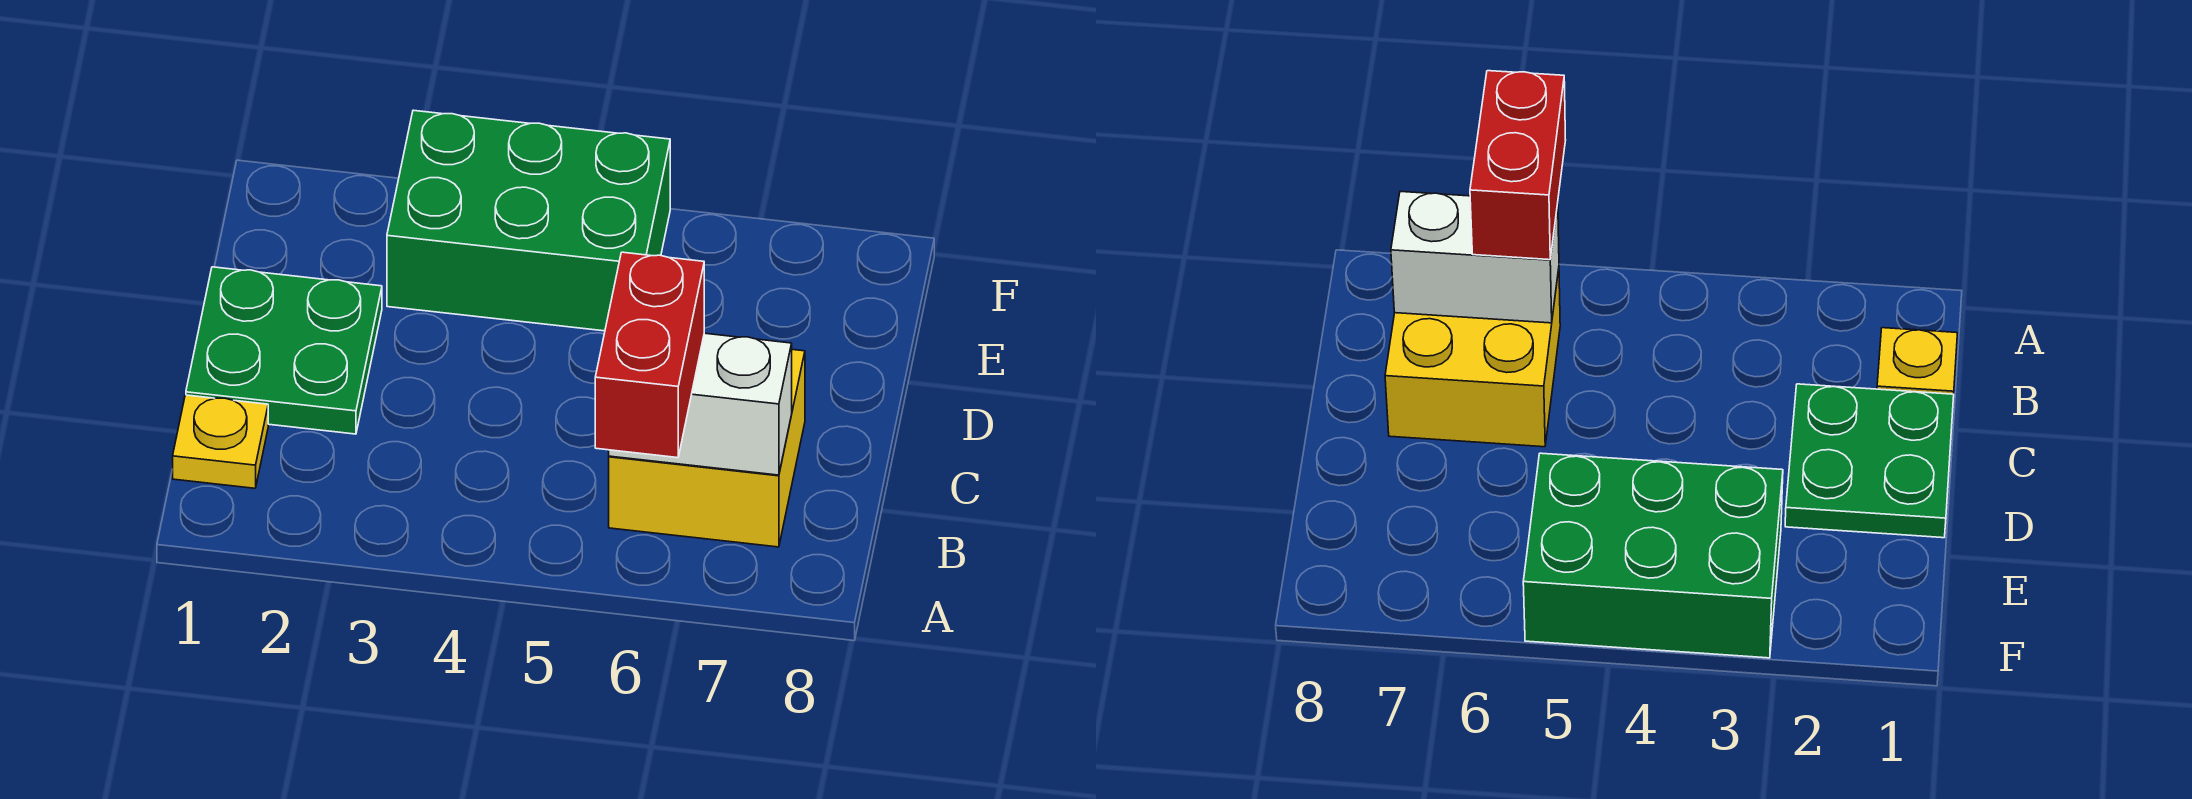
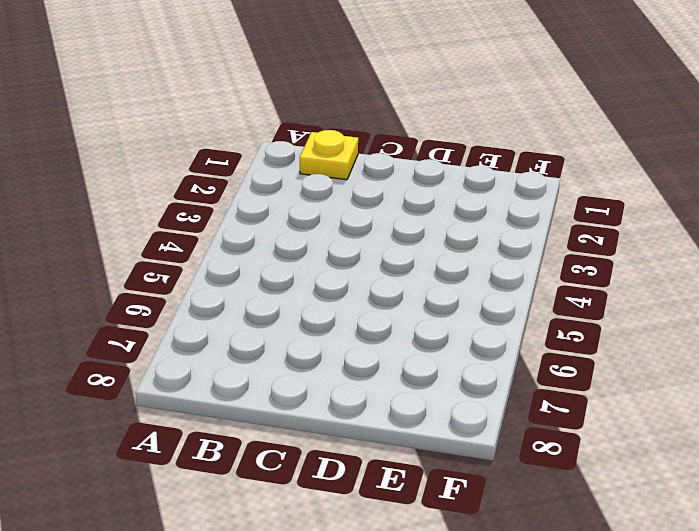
none -> yellow 2x2 brick [609,350,805,547]
none -> green 2x2 plate [186,267,382,434]

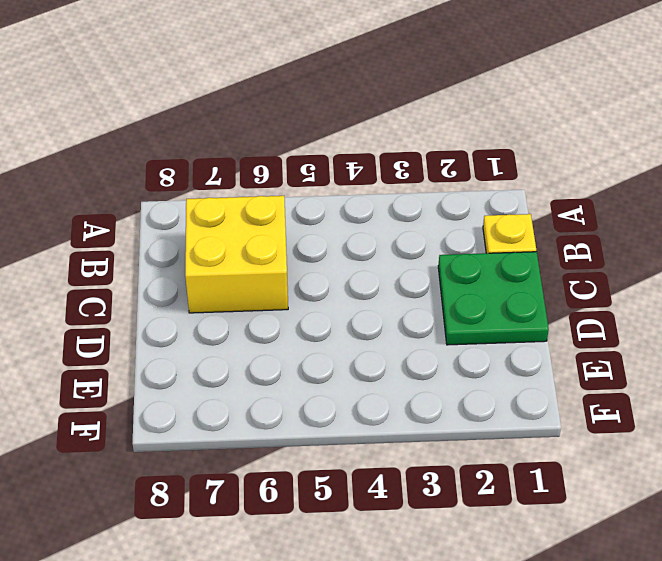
none -> green 2x3 brick [387,110,670,331]
none -> white 1x2 brick [609,333,792,475]

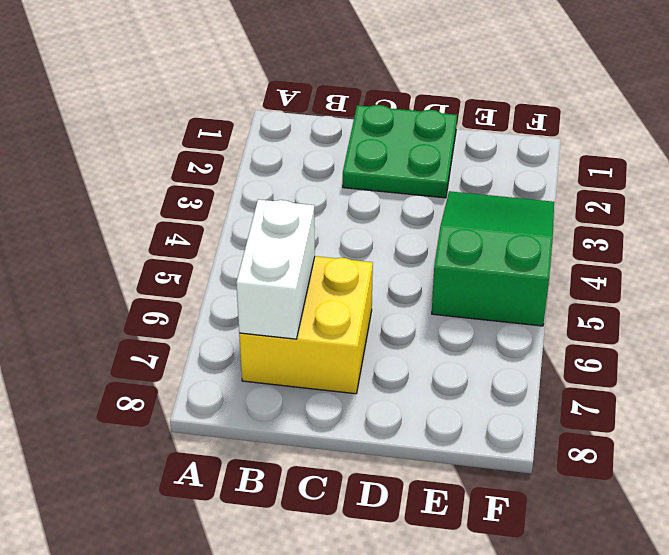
green 2x3 slope [432,191,554,326] -> green 2x3 brick [387,110,670,331]
none -> yellow 1x1 plate [173,395,268,488]
none -> red 1x2 brick [595,252,704,458]

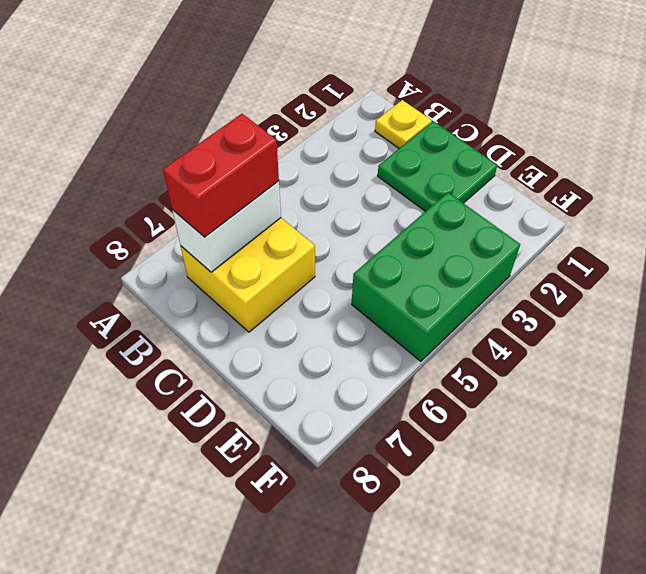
red 1x2 brick [163,114,279,237] -> red 1x2 brick turned to [595,252,704,458]

